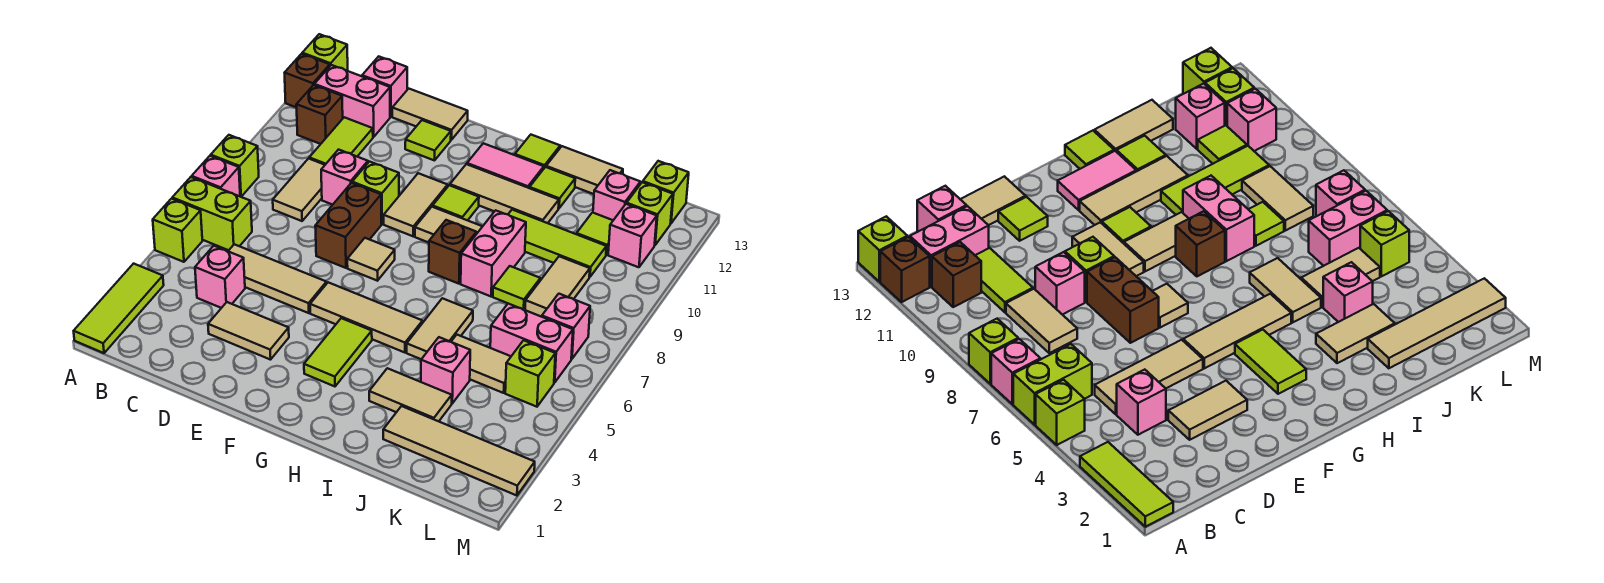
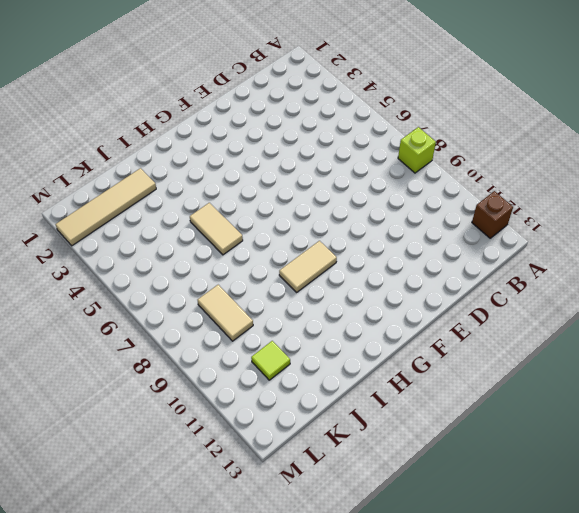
none -> lime 1x3 tile [74,264,164,353]
none -> lime 1x1 brick [153,199,202,262]
none -> lime 1x2 brick [172,177,252,250]
none -> pink 1x1 brick [192,156,240,196]

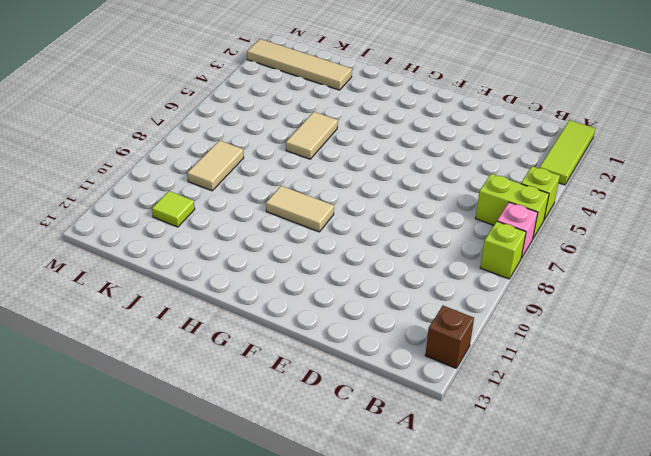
none -> lime 1x1 brick [302,34,348,71]
none -> brown 1x1 brick [296,85,343,144]
none -> pink 1x2 brick [314,65,390,137]
none -> pink 1x1 brick [195,246,245,308]

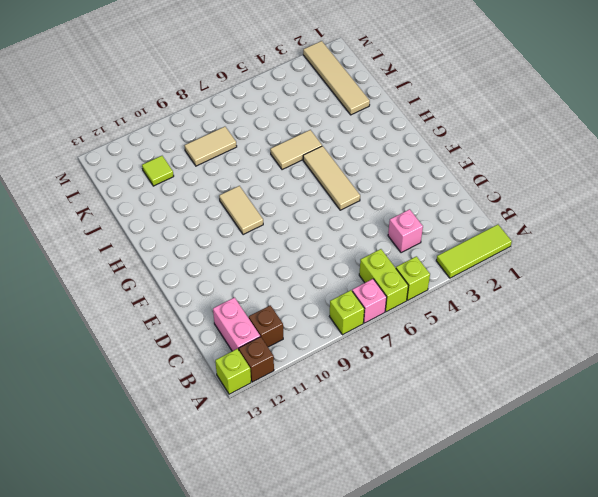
none -> tan 1x3 tile [228,244,327,313]
none -> tan 1x2 tile [273,159,325,221]
none -> lime 1x2 tile [309,117,373,165]
none -> pink 1x1 brick [362,56,407,117]

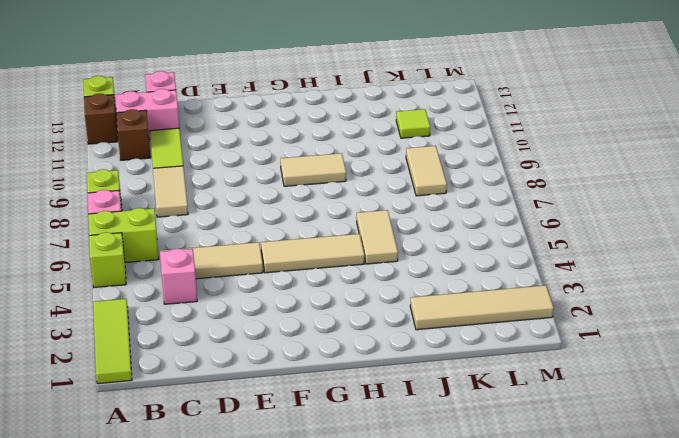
none -> tan 1x2 tile [208,302,289,360]
none -> pink 1x1 brick [321,150,368,205]
none -> tan 1x2 tile [392,89,468,140]
none -> brown 1x2 brick [315,183,381,268]

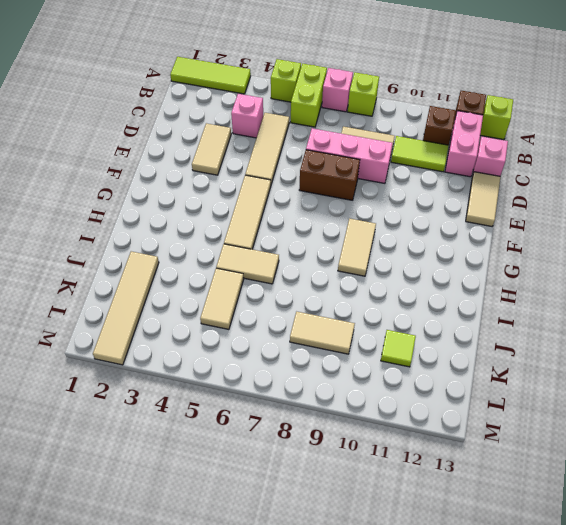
pink 1x3 brick [306,128,392,183] -> pink 1x1 brick [321,150,368,205]
none -> lime 1x1 brick [352,162,399,224]
none -> lime 1x1 tile [405,120,451,161]
none -> tan 1x1 tile [347,238,395,281]
none -> tan 1x2 tile [384,173,448,236]

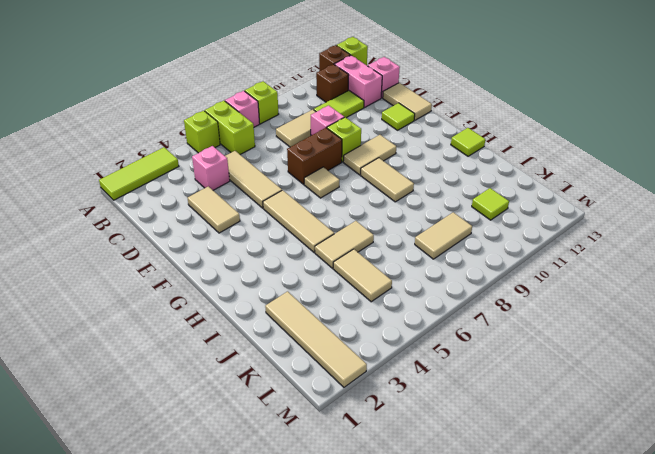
none -> lime 1x2 tile [304,318,372,386]
none -> lime 1x1 tile [433,185,479,220]
none -> tan 1x3 tile [450,164,559,223]
none -> pink 1x2 tile [467,143,544,188]

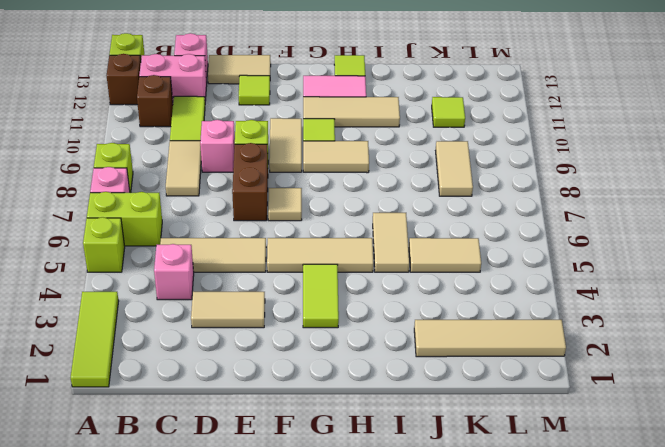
none -> brown 1x1 brick [429,220,476,284]
none -> tan 1x2 tile [369,368,452,421]
none -> pink 1x2 brick [461,210,526,296]
none -> lime 1x3 tile [508,210,606,277]

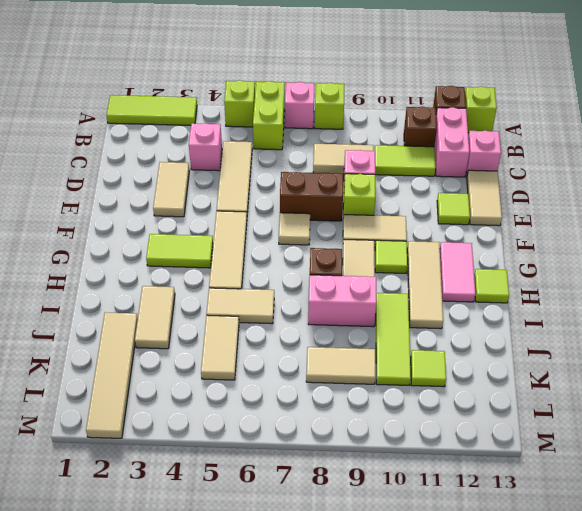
none -> lime 1x1 tile [530,167,575,208]
none -> tan 1x2 tile [546,146,623,194]
none -> pink 1x1 brick [421,337,470,403]
none -> lime 1x1 tile [493,266,540,310]

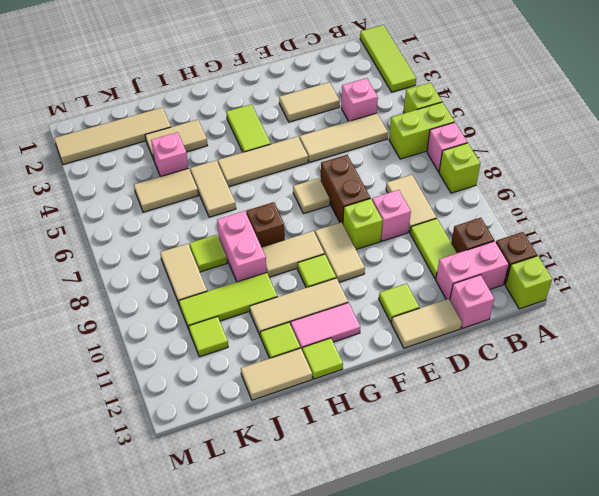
none -> pink 1x2 brick [490,304,573,383]
none -> pink 1x1 brick [593,170,640,220]
none -> lime 1x1 brick [505,340,555,407]
none -> pink 1x1 brick [542,294,590,359]

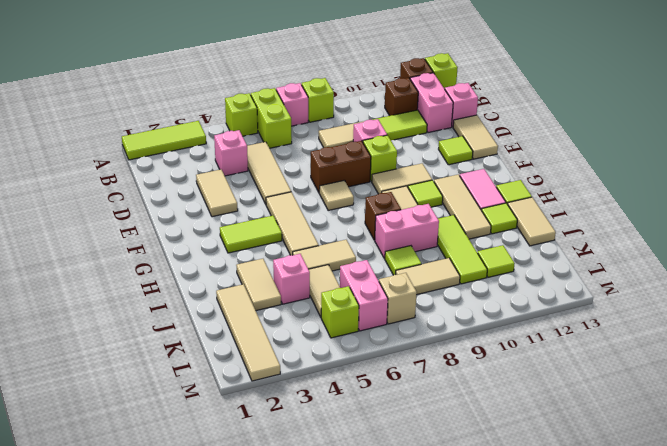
tan 1x1 brick [379,273,417,324] -> pink 1x1 brick [542,294,590,359]
none -> pink 1x1 brick [593,170,640,220]
none -> pink 1x1 brick [608,204,657,267]
none -> lime 1x1 brick [627,182,673,245]
none -> lime 1x1 brick [643,161,689,223]

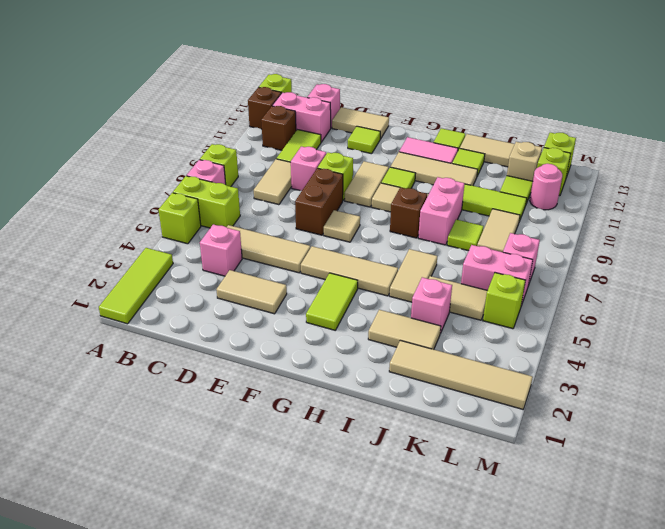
tan 1x1 brick [507,142,542,181] -> pink 1x1 brick [593,170,640,220]
pink 1x1 round brick [530,164,562,210] -> pink 1x1 brick [608,204,657,267]

